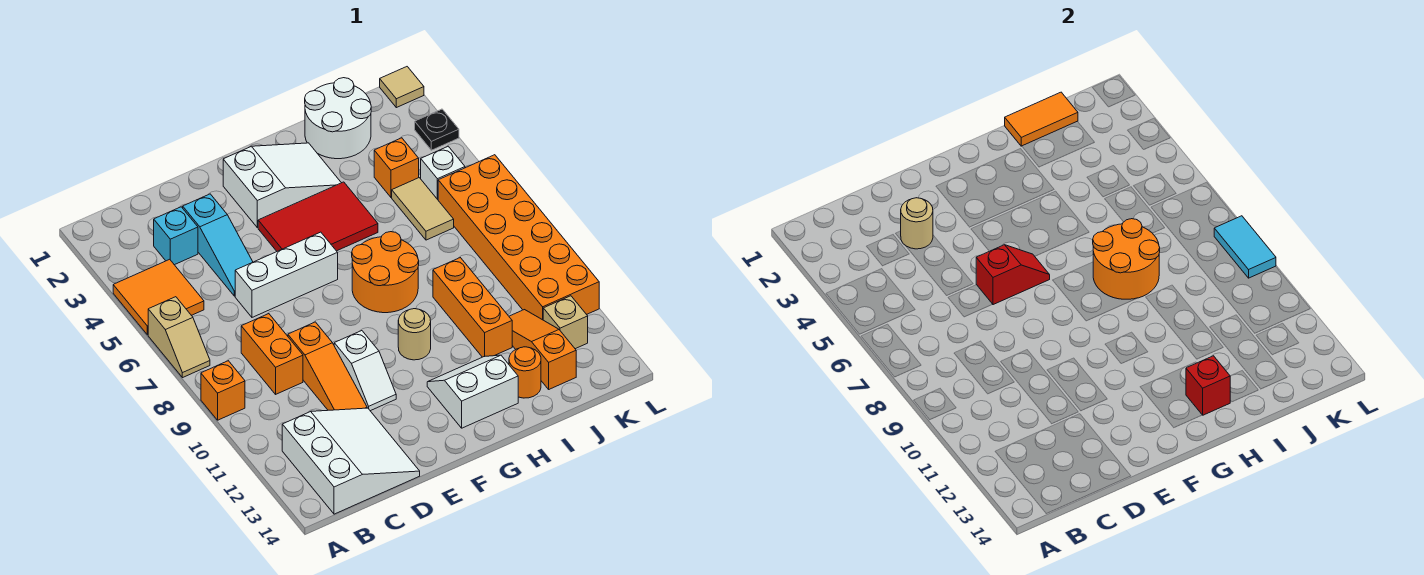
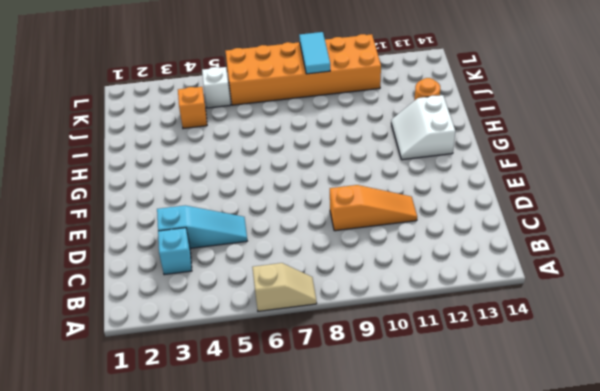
cyan 1x2 tile [299,32,330,74] -> cyan 1x2 tile turned to [1214,216,1276,278]
none -> orange 2x2 tile [113,259,204,335]
none -> orange 1x1 brick [201,361,245,420]
none -> white 3x3 slope [282,408,420,514]
none -> orange 1x2 brick [241,314,303,394]

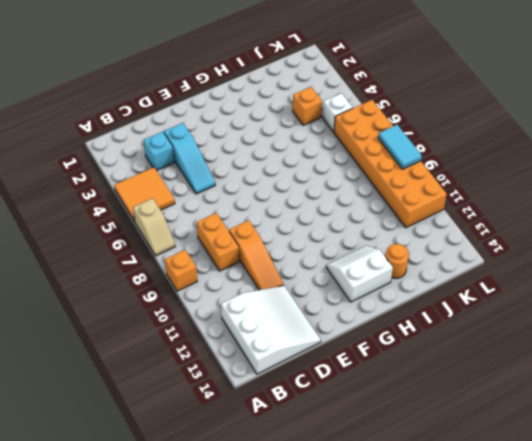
none -> white 1x3 brick [235,232,338,317]
none -> white 1x2 slope [334,331,396,411]
none -> white 2x3 slope [223,143,341,228]
none -> red 2x3 tile [258,182,378,251]

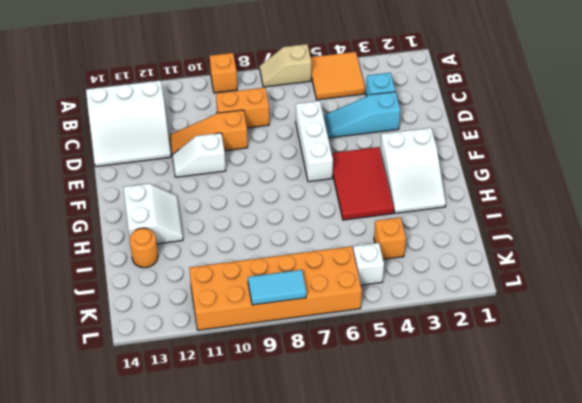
none -> orange 2x2 round brick [352,232,419,313]
none -> tan 1x1 round brick [398,309,431,360]
none -> white 2x2 round brick [305,78,371,159]
none -> orange 1x3 brick [433,258,512,357]

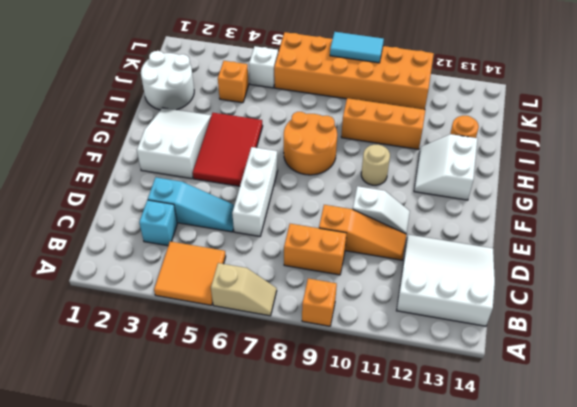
none -> tan 1x2 tile [392,178,454,240]
none -> orange 1x3 slope [509,310,576,389]
none -> tan 1x1 brick [543,296,588,349]
none -> tan 1x1 tile [380,67,424,108]

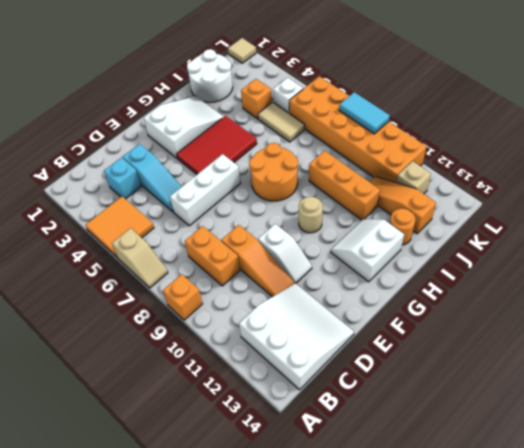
none -> black 1x1 plate [415,109,459,150]
none -> tan 1x1 round brick [901,198,933,249]
none -> red 1x2 slope [976,245,1050,305]
none -> orange 2x2 round brick [1093,219,1160,299]

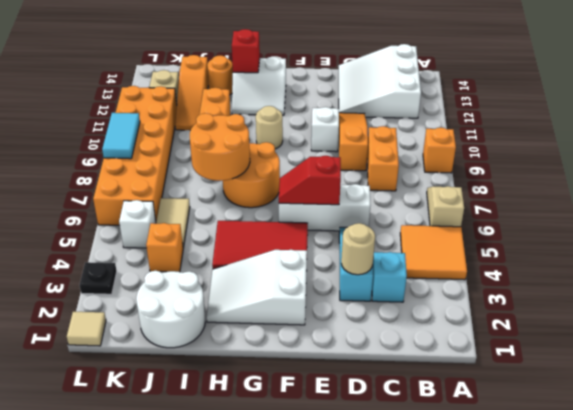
none -> orange 1x2 tile [1005,92,1078,146]

